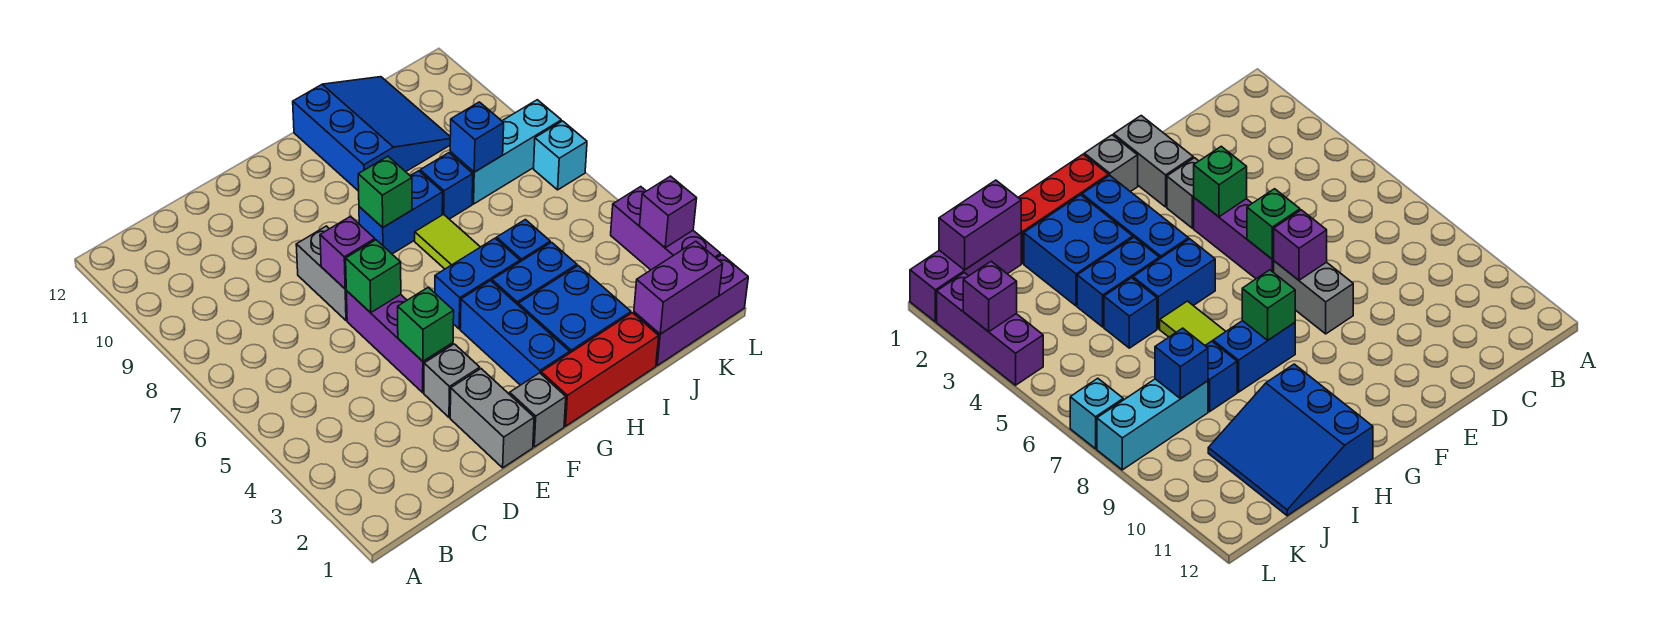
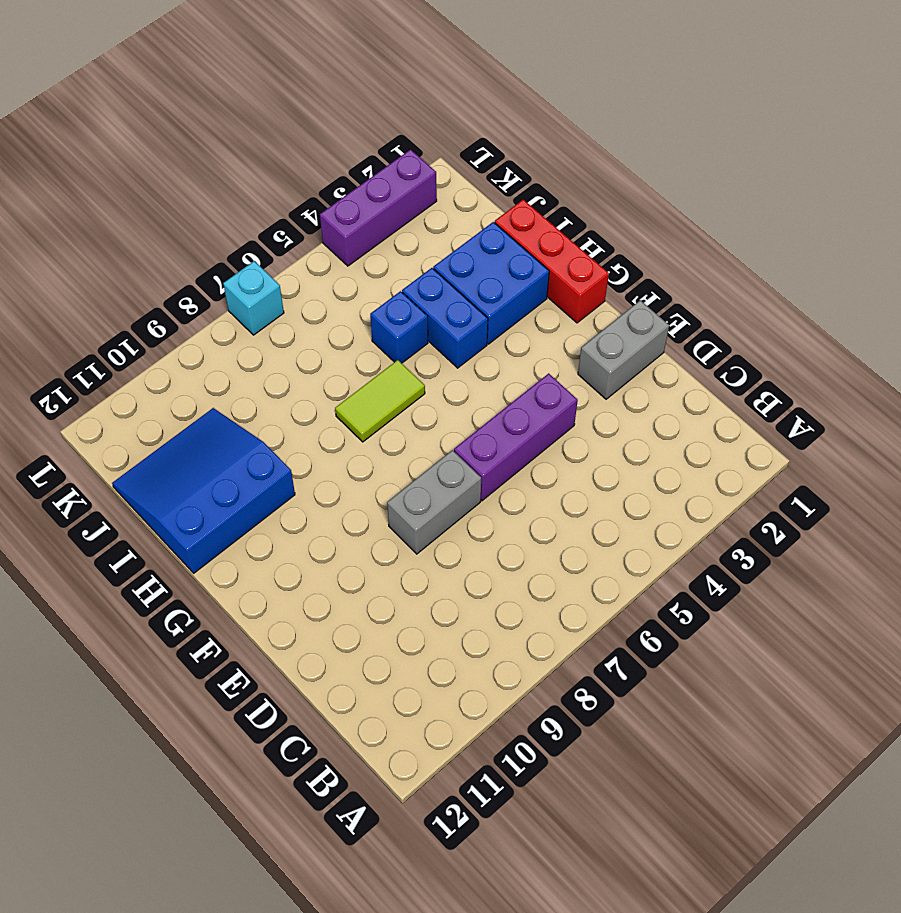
none -> grey 1x1 brick [424,344,480,417]
none -> grey 1x1 brick [510,373,566,447]
none -> blue 1x3 brick [460,281,570,385]

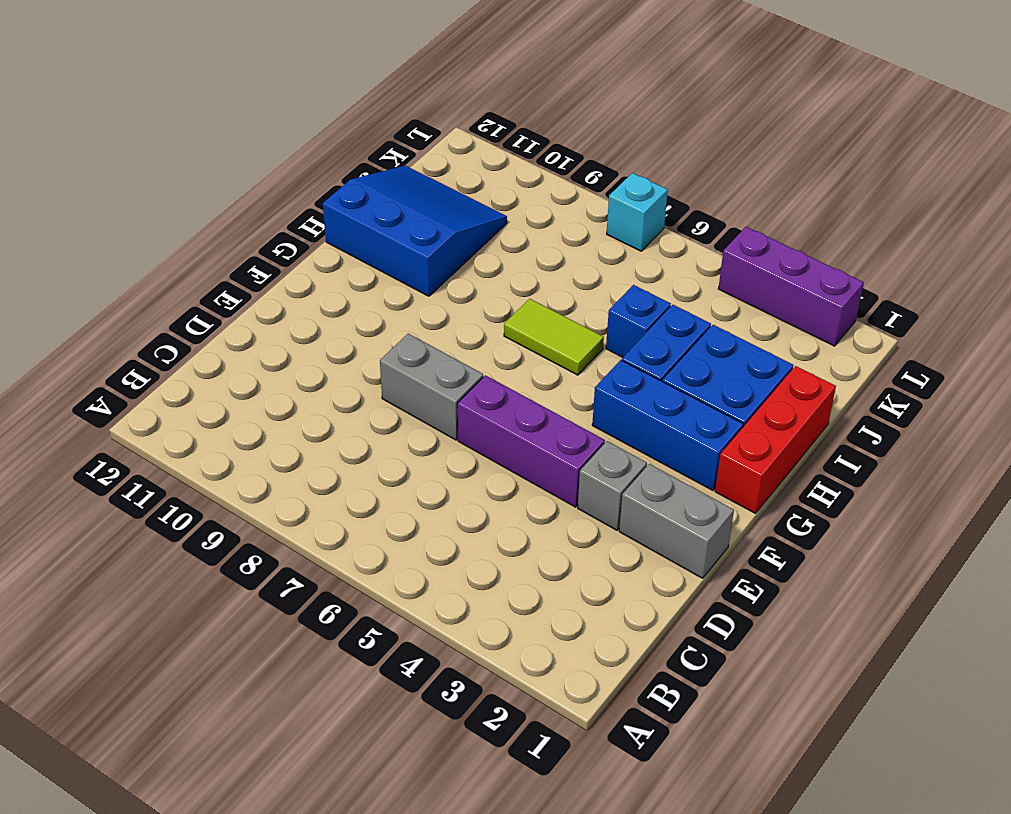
none -> grey 1x1 brick [510,373,566,447]
none -> blue 1x2 brick [435,238,520,329]
none -> blue 1x2 brick [359,171,443,254]

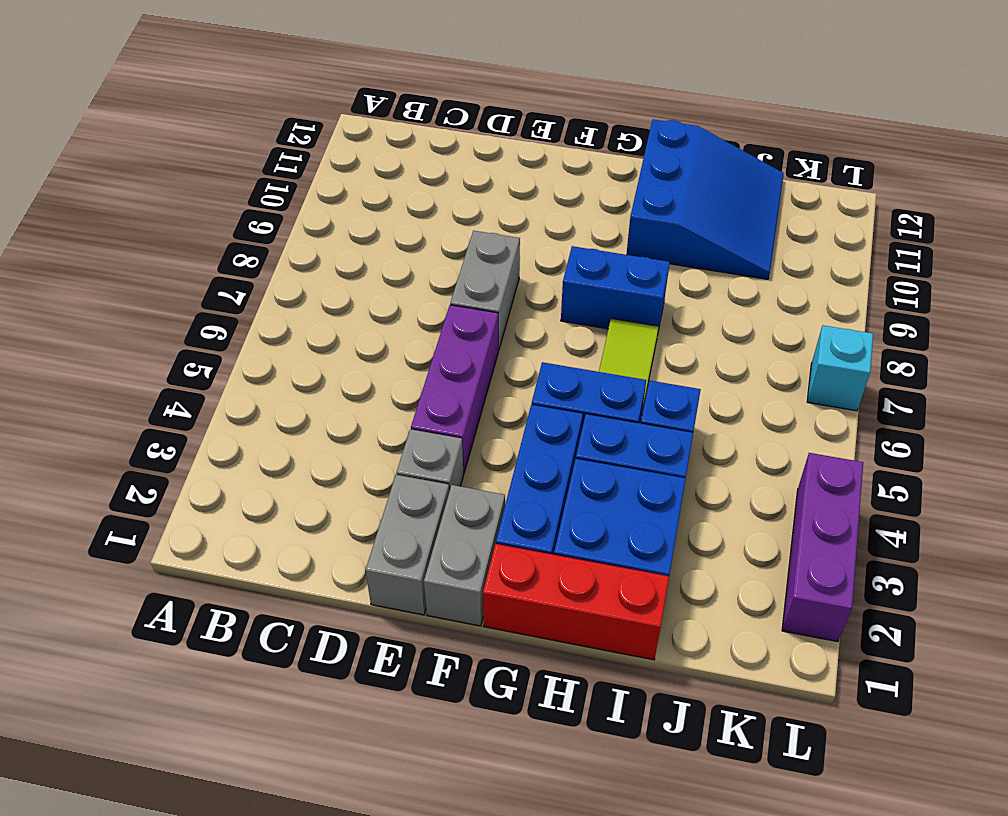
grey 1x2 brick [424,485,505,626] -> grey 1x1 brick [510,373,566,447]
none -> blue 1x1 brick [420,153,473,219]
none -> purple 1x3 brick [634,255,748,365]
none -> cyan 1x3 brick [450,100,561,204]

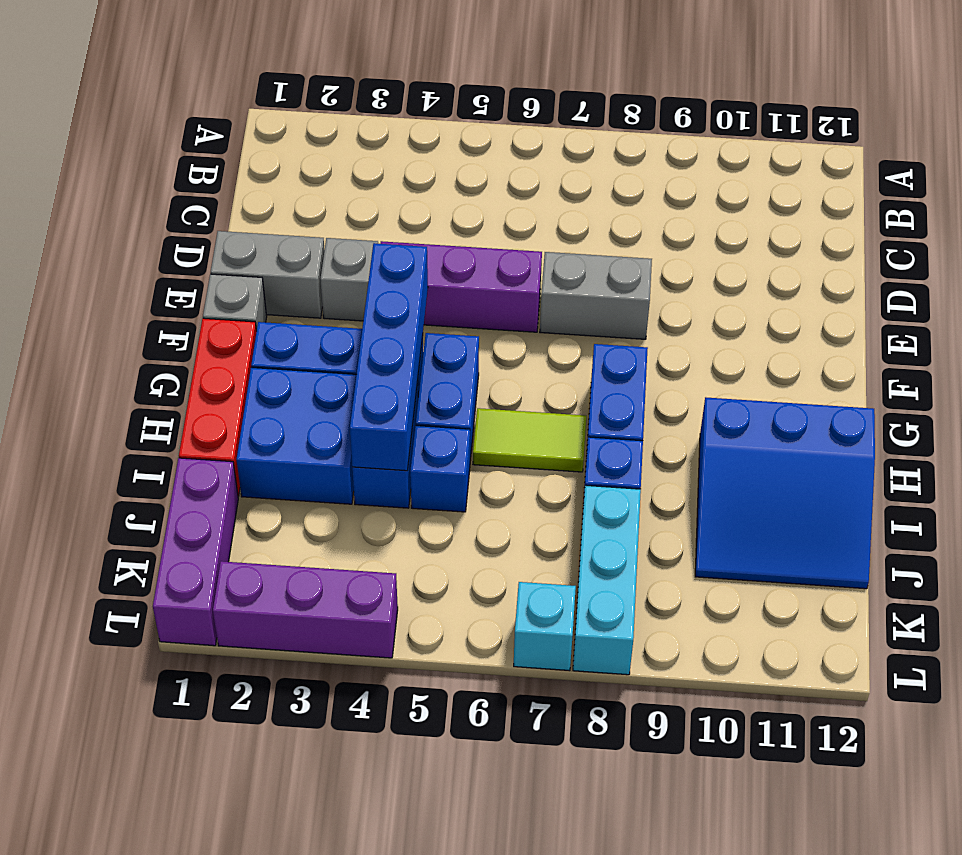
blue 1x4 brick [350,243,428,471] -> none
none -> green 1x1 brick [398,287,454,361]
none -> green 1x1 brick [346,240,401,313]
none -> purple 1x1 brick [320,217,375,289]

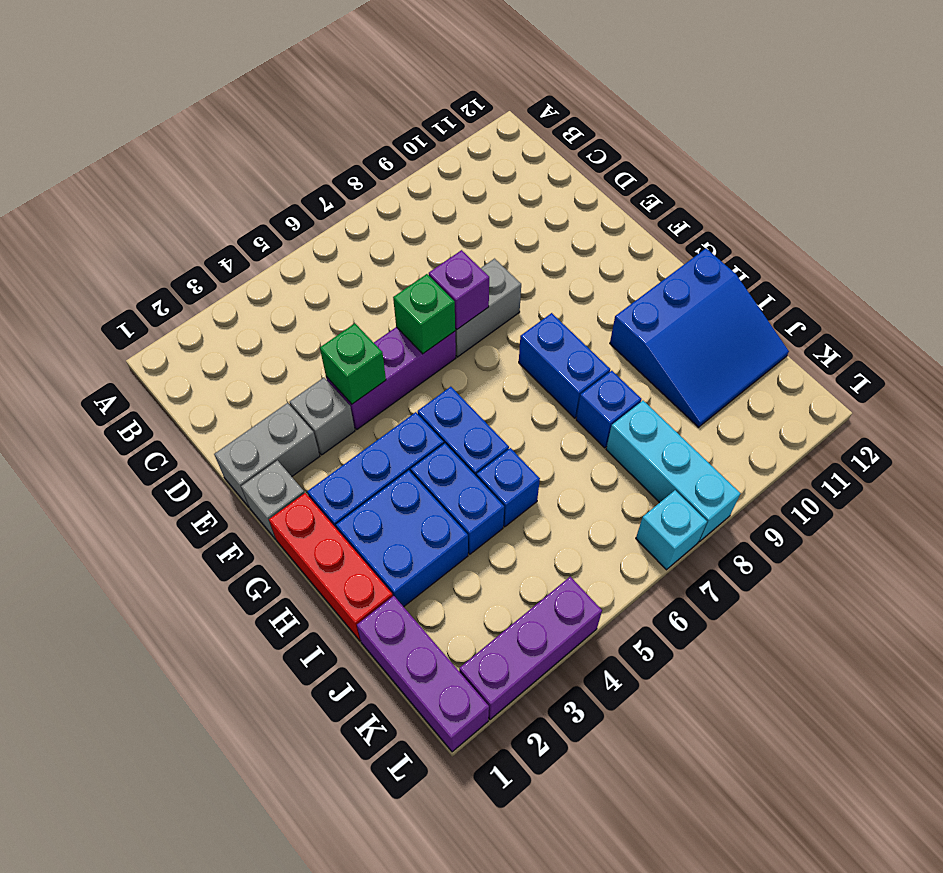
none -> lime 1x2 tile [415,214,480,269]
none -> green 1x1 brick [358,156,412,227]
none -> purple 1x2 brick [634,241,723,334]

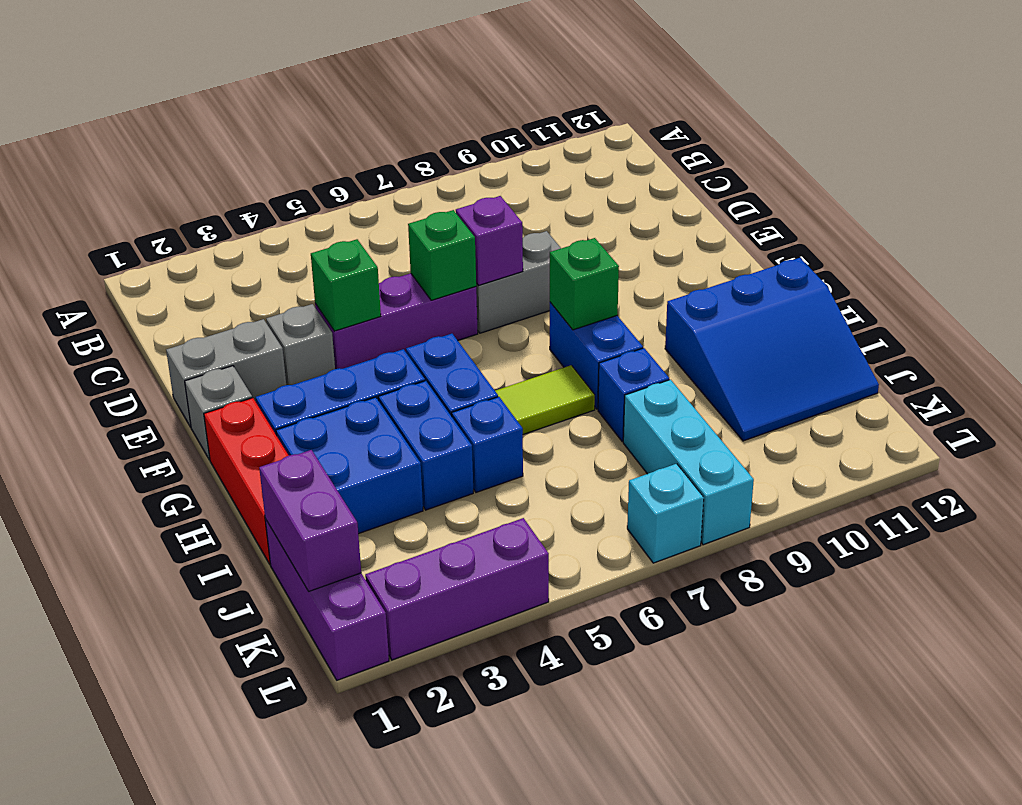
none -> blue 1x1 brick [450,102,504,172]
none -> purple 1x1 brick [640,176,697,248]

